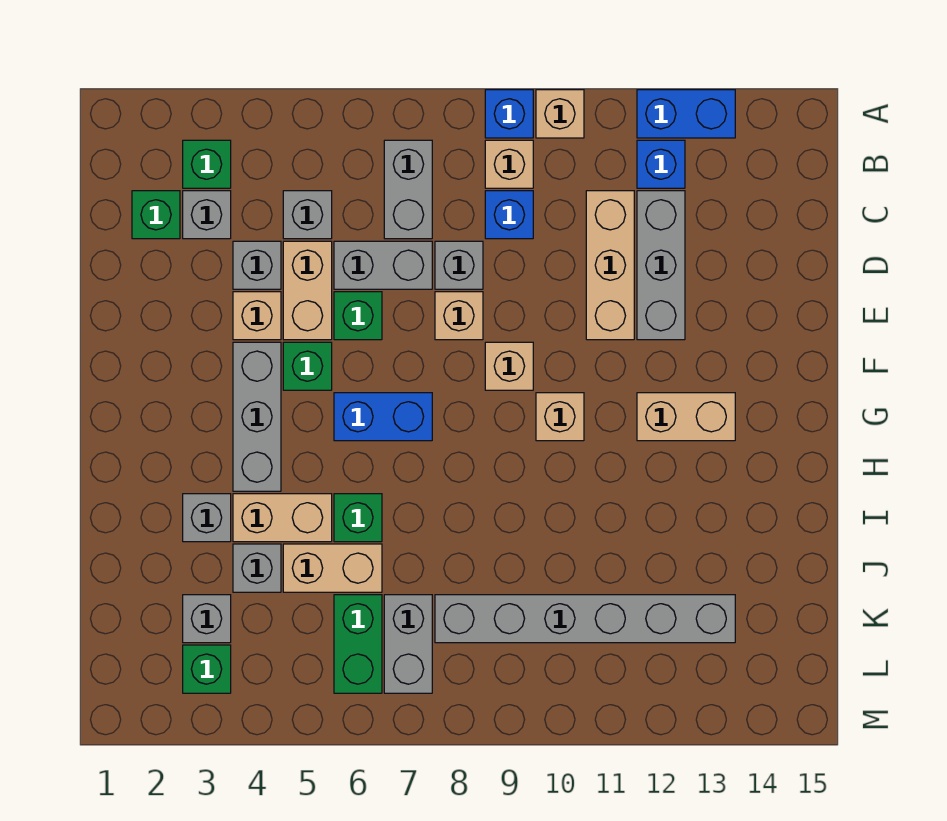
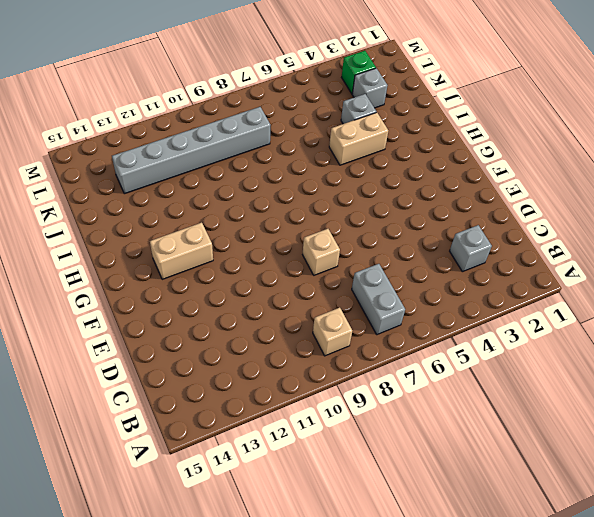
none -> blue 1x1 brick [485,90,533,138]
none -> tan 1x1 brick [536,90,584,138]
none -> blue 1x2 brick [637,90,735,138]
none -> green 1x1 brick [183,140,231,188]

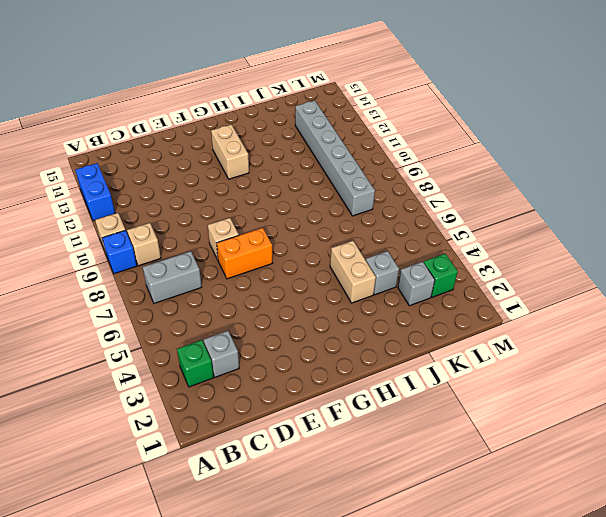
orange 1x2 brick [217,228,272,279] -> none
none -> blue 1x1 brick [637,140,685,188]
none -> green 1x1 brick [132,191,180,239]
none -> grey 1x1 brick [283,191,332,239]
none -> blue 1x1 brick [485,191,533,239]

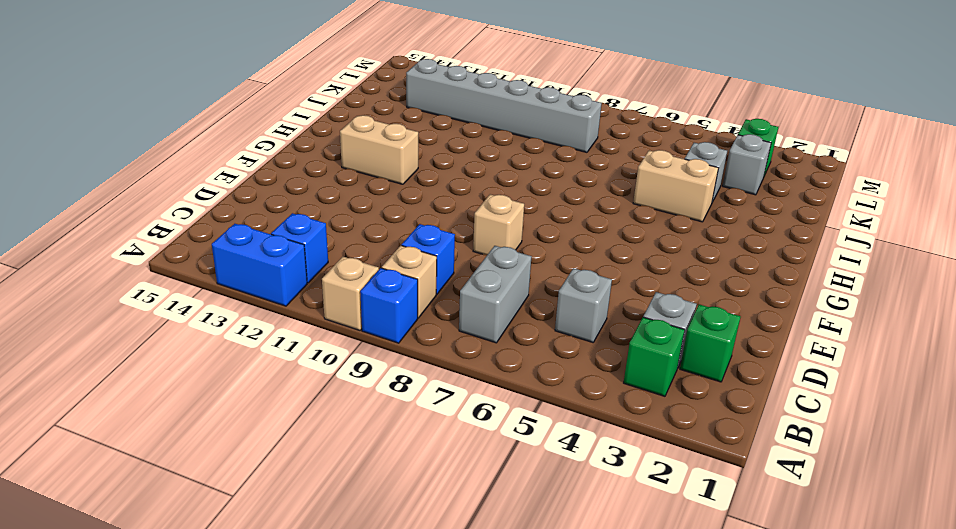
none -> tan 1x3 brick [586,191,634,340]
none -> grey 1x3 brick [637,191,685,340]
none -> grey 1x1 brick [233,241,281,289]
none -> tan 1x2 brick [283,241,332,340]

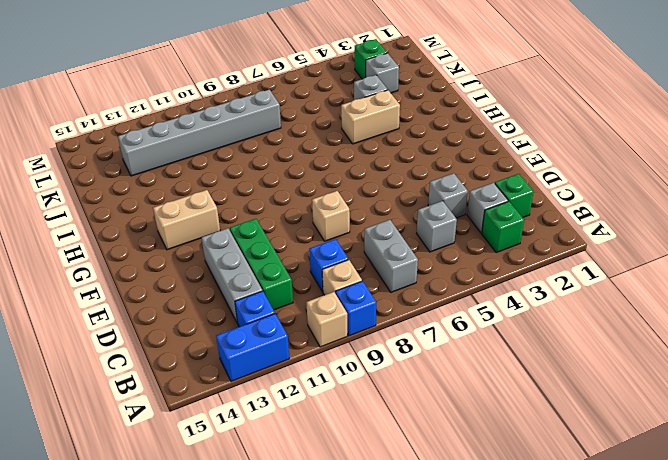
green 1x3 brick [230,219,293,310] -> tan 1x3 brick [586,191,634,340]
none -> tan 1x2 brick [283,241,332,340]
none -> grey 1x2 brick [334,241,432,289]
none -> grey 1x1 brick [435,241,483,289]
none -> tan 1x1 brick [233,292,281,340]

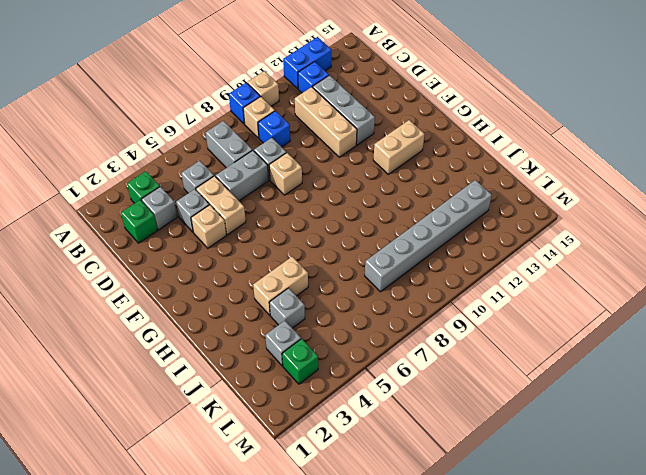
none -> green 1x1 brick [334,292,382,340]
none -> grey 1x3 brick [233,342,281,491]
none -> green 1x1 brick [283,342,332,390]
none -> tan 1x1 brick [485,342,533,390]

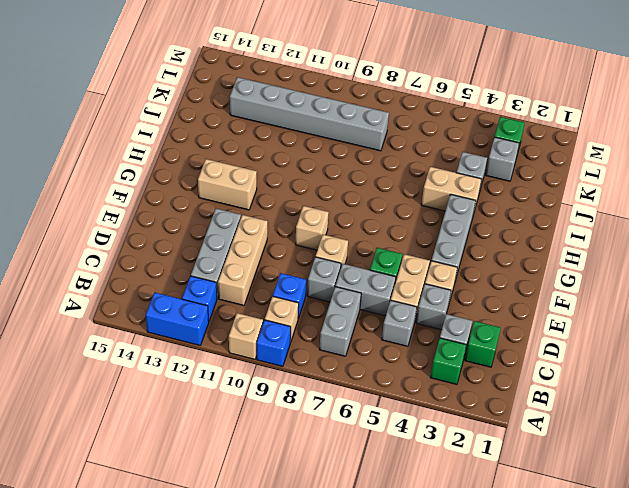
none -> green 1x1 brick [283,342,332,390]
none -> blue 1x2 brick [334,393,432,441]
none -> tan 1x1 brick [536,393,584,441]
none -> grey 1x1 brick [183,494,231,542]

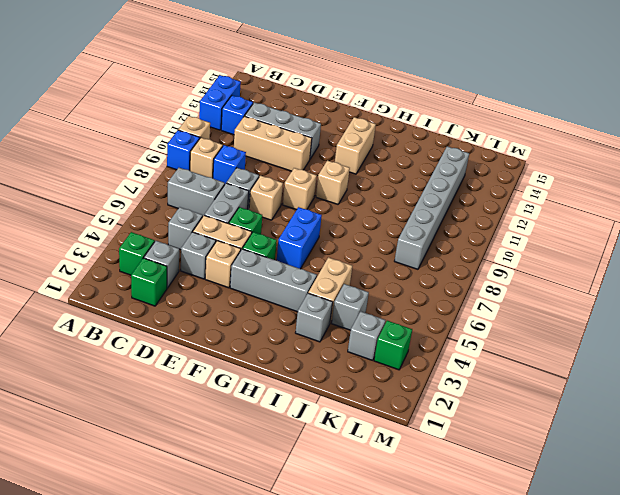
none -> green 1x1 brick [334,494,382,542]
none -> tan 1x2 brick [283,544,382,592]
none -> green 1x2 brick [334,595,382,693]
none -> grey 1x2 brick [384,595,432,693]

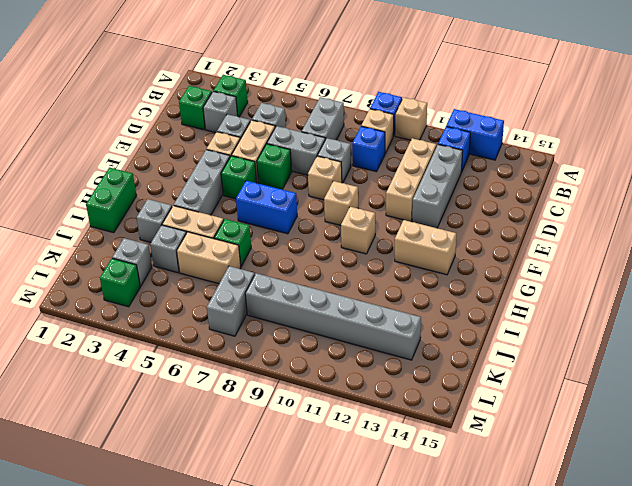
green 1x2 brick [86,168,137,233] -> green 1x2 brick moved to [334,595,382,693]

